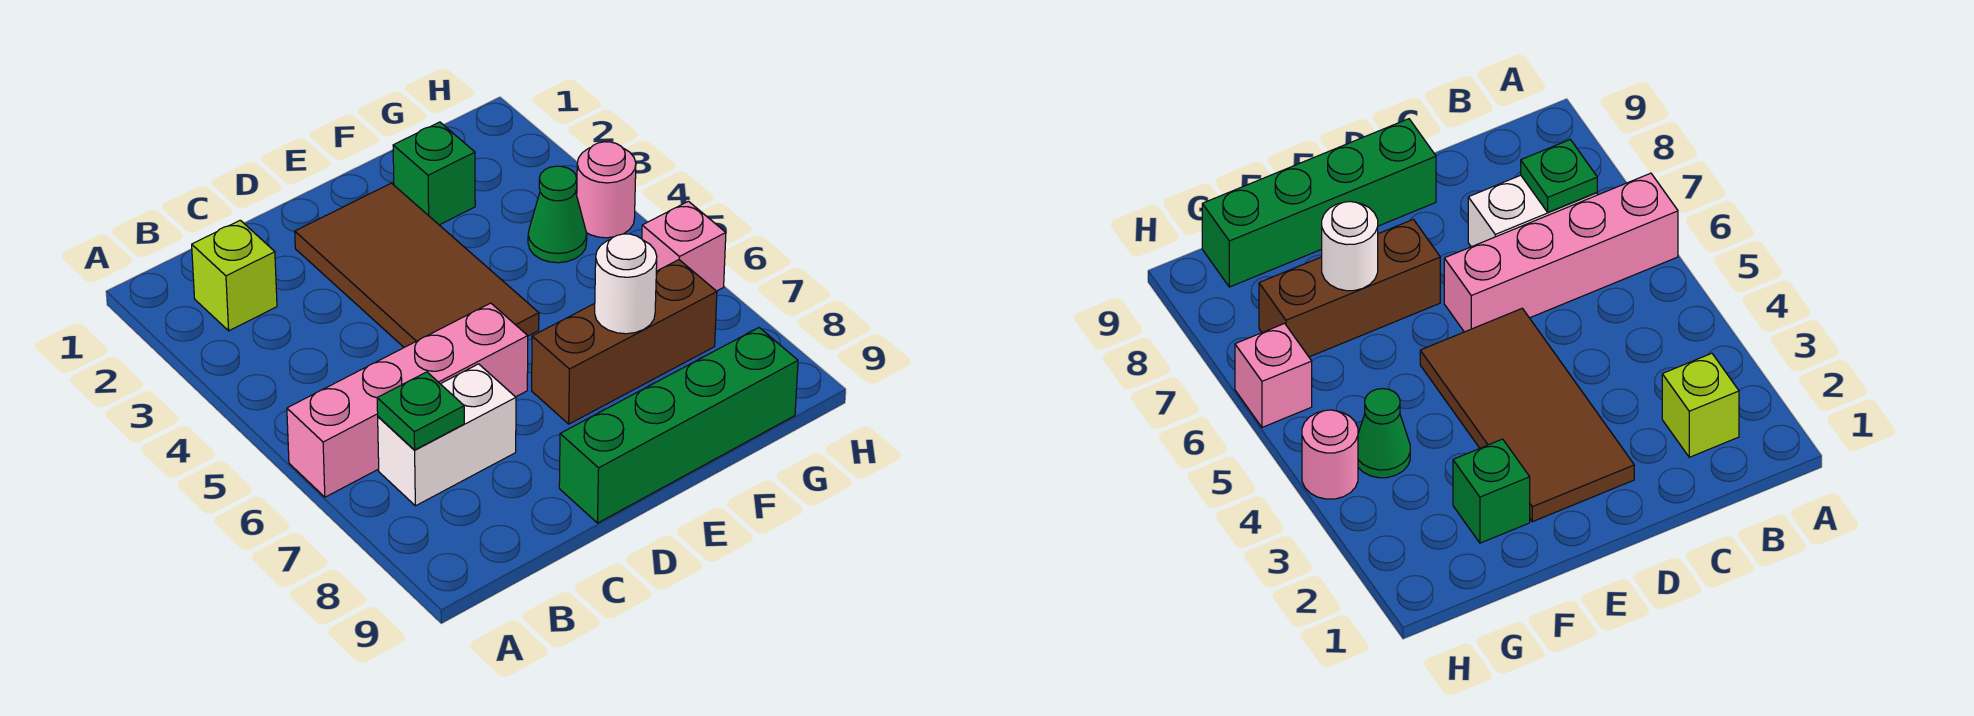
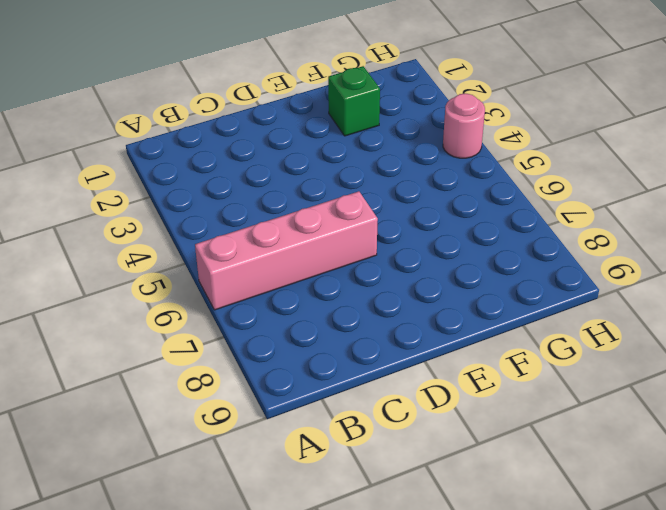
none -> lime 1x1 brick [192,220,277,331]
none -> white 1x2 brick [378,364,516,506]
none -> brown 2x4 tile [295,183,539,347]

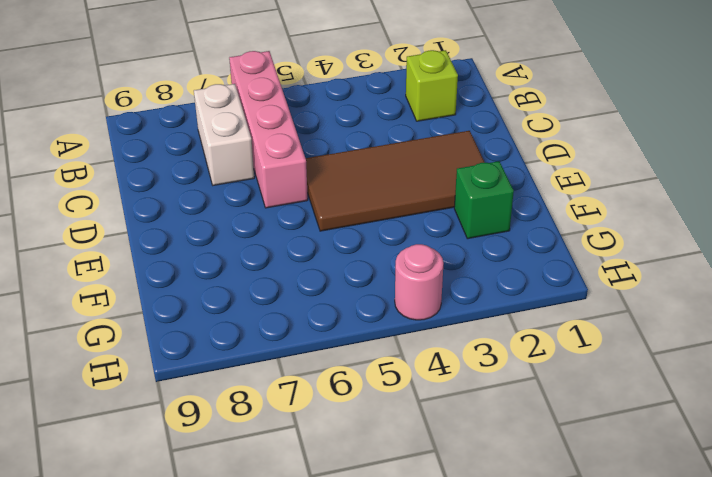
none -> green 1x4 brick [559,328,798,523]
none -> brown 1x3 brick [532,260,717,424]
none -> green 1x1 cone [528,166,587,263]

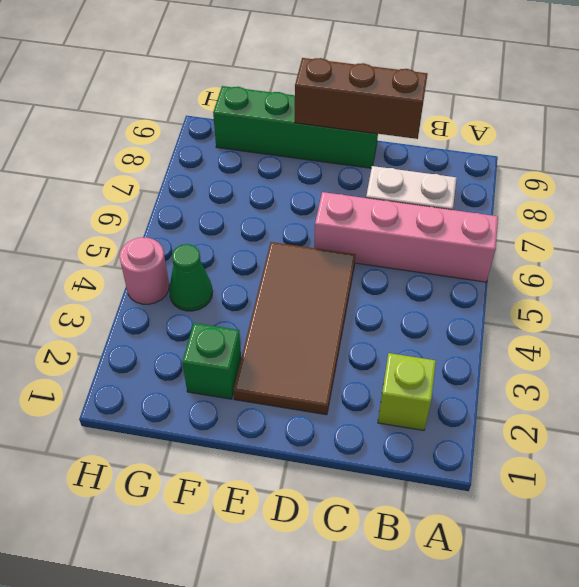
brown 1x3 brick [295,58,428,139] -> brown 1x3 brick moved to [532,260,717,424]
none -> pink 1x1 brick [642,201,726,291]
none -> green 1x1 plate [377,372,464,450]
none -> white 1x1 round brick [595,234,657,334]

